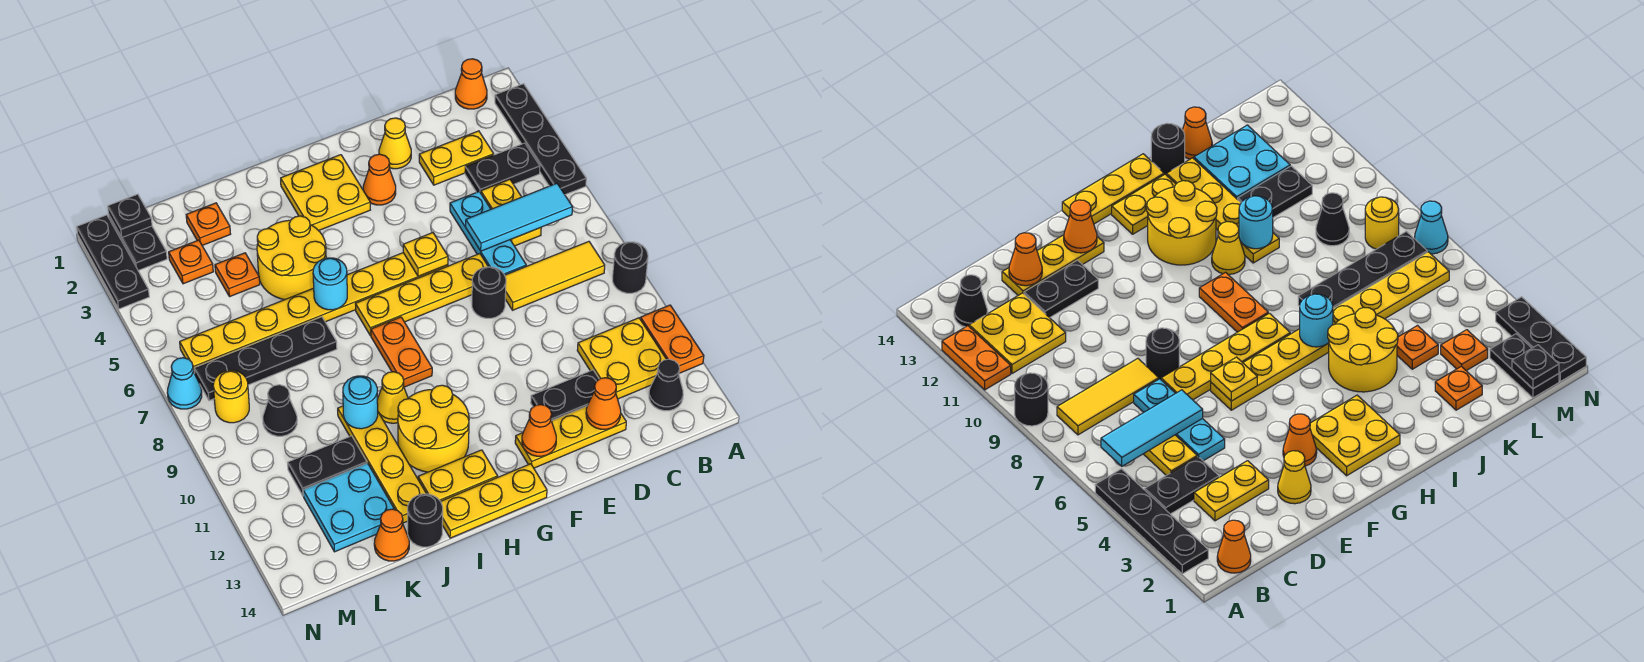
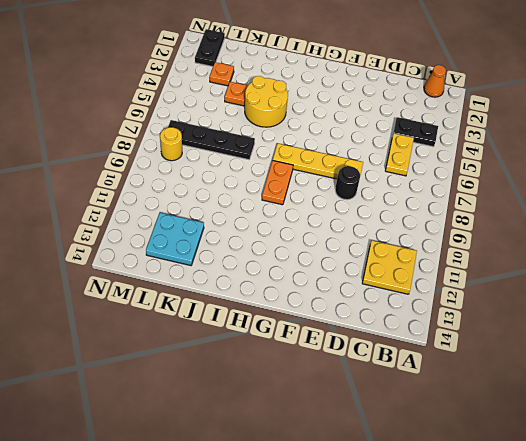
none -> black 1x4 plate [495,84,586,195]
none -> black 1x1 round brick [613,242,648,293]
none -> orange 1x2 plate [640,305,704,373]
none -> yellow 1x3 tile [505,241,605,310]

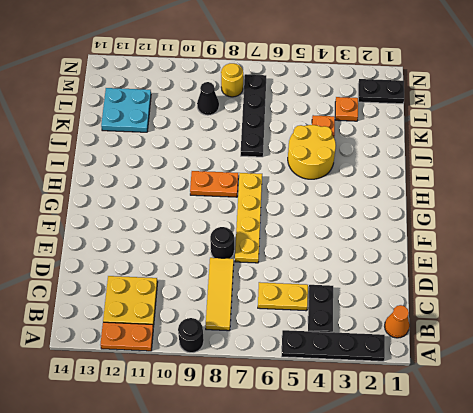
none -> black 1x1 cone [649,359,683,411]
none -> yellow 1x2 plate [419,131,494,185]
none -> cyan 1x3 plate [450,192,526,275]
none -> black 1x2 plate [531,370,599,421]

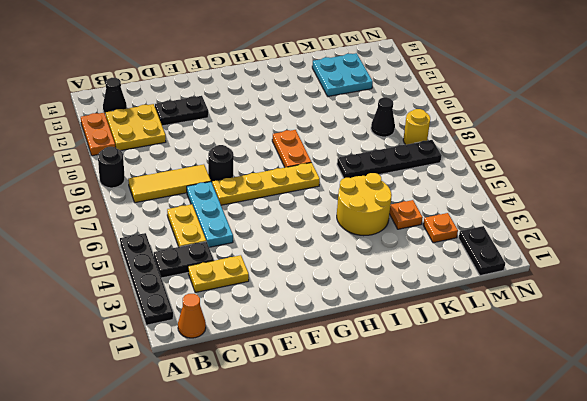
none -> yellow 1x3 plate [515,406,626,468]
none -> yellow 1x1 cone [379,118,411,169]
none -> orange 1x1 cone [363,154,396,205]
none -> yellow 1x8 plate [180,253,448,373]

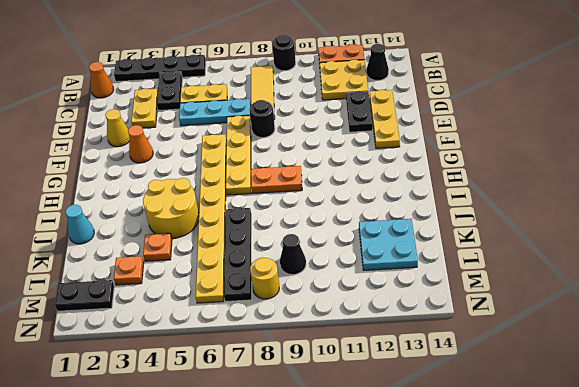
cyan 1x1 cone [65,205,94,244] -> cyan 1x1 cone moved to [167,358,202,409]
none -> yellow 2x2 plate [281,155,370,231]
none -> yellow 1x3 plate [441,464,547,538]
none -> yellow 2x2 round brick [398,385,469,472]
none -> yellow 1x2 plate [418,450,498,502]

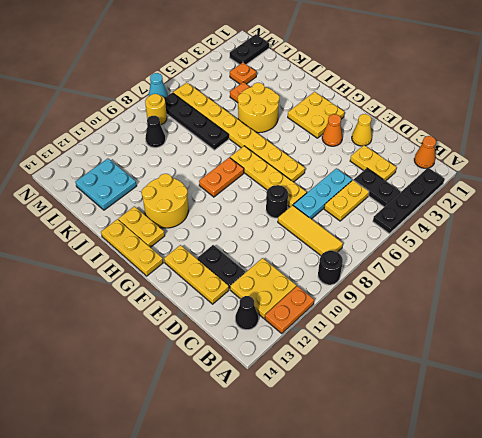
none -> yellow 1x1 cone [377,372,408,423]
none -> yellow 1x4 plate [338,406,426,523]
none -> black 1x1 round brick [408,494,443,547]
none -> orange 1x1 plate [186,203,230,245]

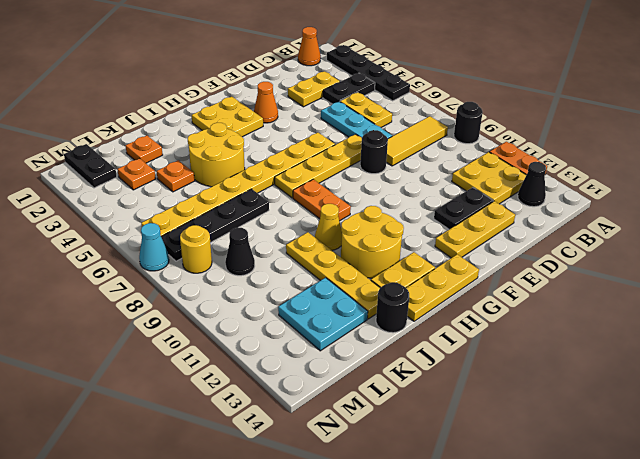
none -> yellow 1x1 cone [379,118,411,169]
none -> black 1x2 plate [288,436,367,495]
none -> orange 1x1 cone [374,509,409,561]
none -> black 1x3 plate [77,215,149,309]

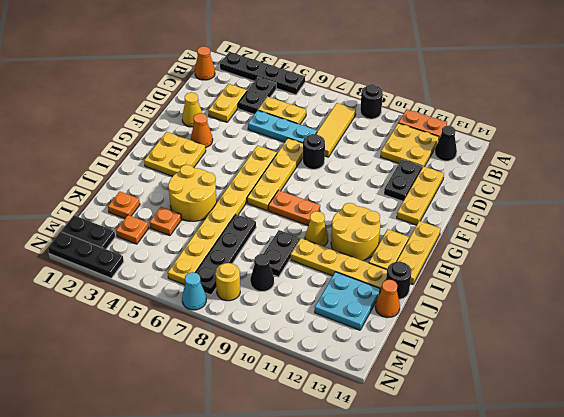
black 1x2 plate [264,230,300,277] -> black 1x2 plate moved to [288,436,367,495]
none -> cyan 1x3 tile [466,183,573,251]
none -> orange 1x1 cone [586,378,621,429]
none -> yellow 1x1 plate [403,233,448,276]
none -> orange 1x1 cone [522,405,556,456]

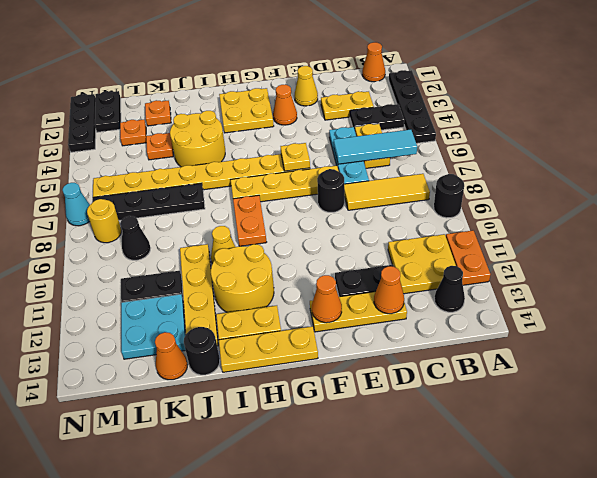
none -> cyan 1x1 round brick [313,258,347,310]
none -> cyan 1x1 round brick [343,376,378,429]
none -> black 1x1 plate [108,194,152,237]

